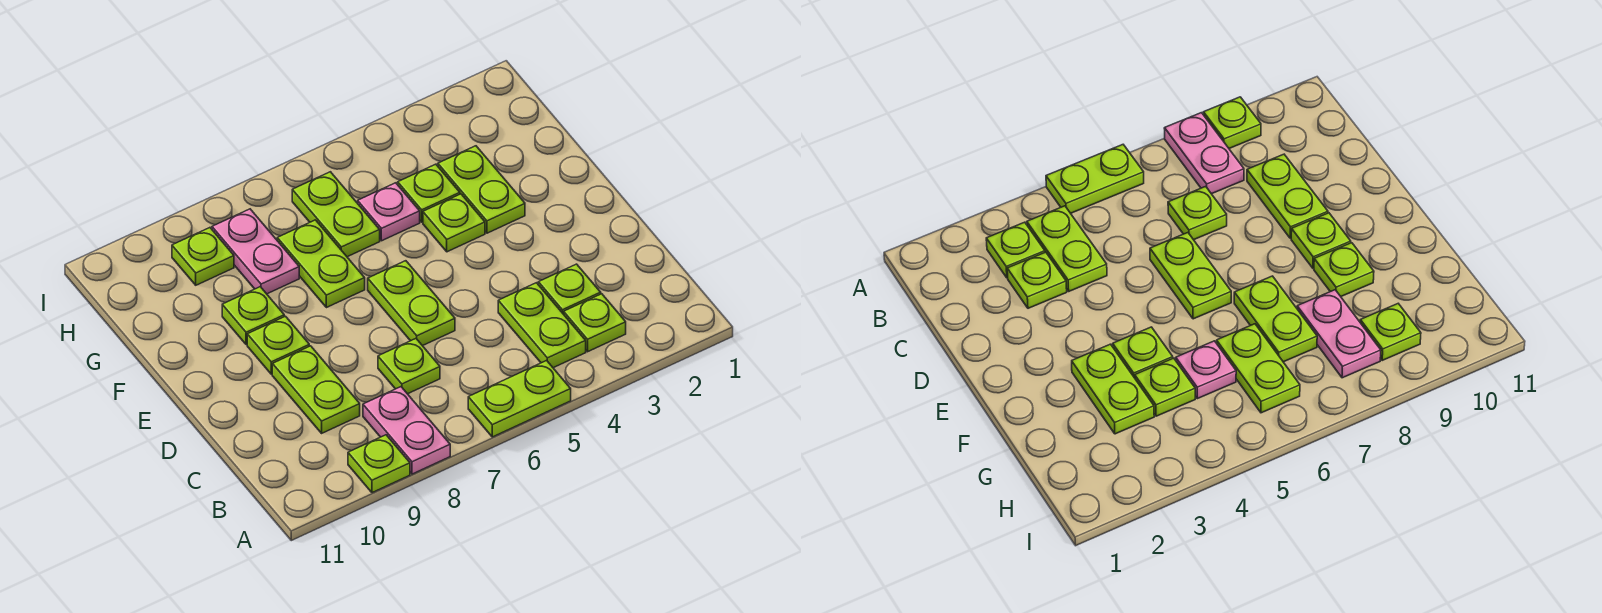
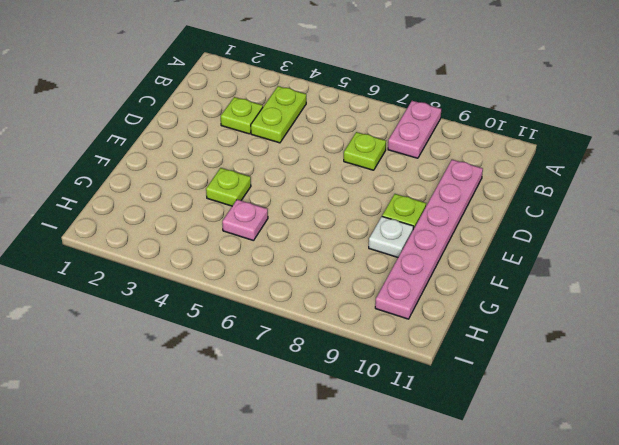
pink 1x6 plate [375,160,483,319] -> none
white 1x1 plate [369,217,414,257] -> lime 1x1 plate [222,287,284,345]
none -> lime 1x2 plate [468,361,571,437]
none -> lime 1x1 plate [348,435,410,493]
none -> lime 1x1 plate [564,294,626,352]

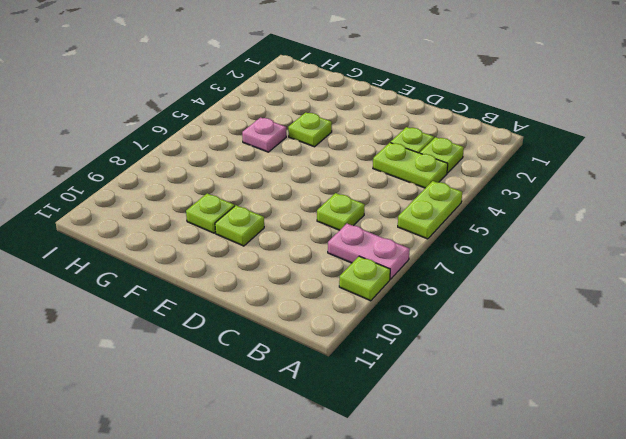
none -> lime 1x2 plate [272,346,360,433]
none -> lime 1x2 plate [368,261,455,346]
none -> lime 1x2 plate [438,146,525,233]

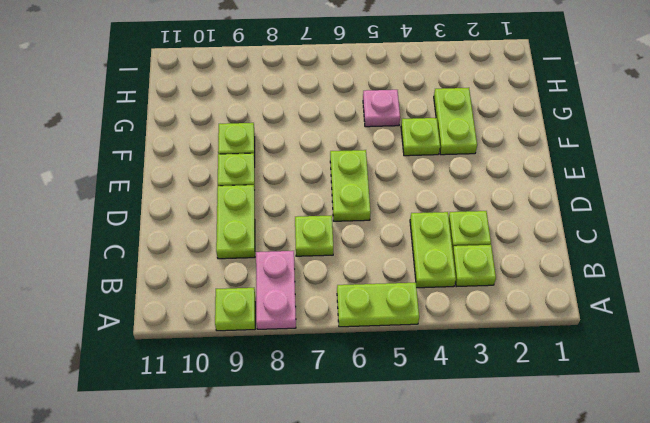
none -> lime 1x2 plate [277,220,365,308]
none -> lime 1x1 plate [398,164,460,222]
none -> lime 1x2 plate [292,172,380,257]

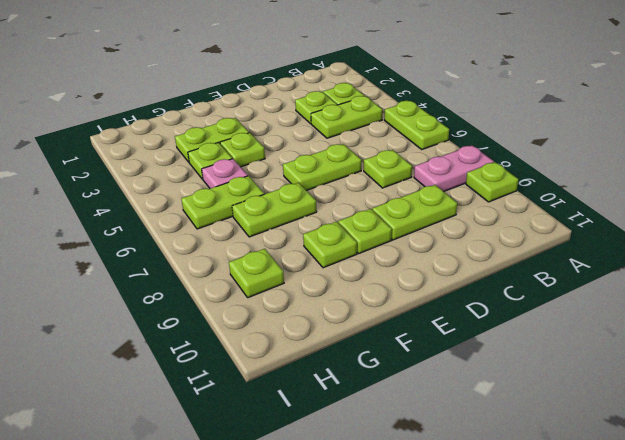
none -> pink 1x2 plate [212,209,299,294]

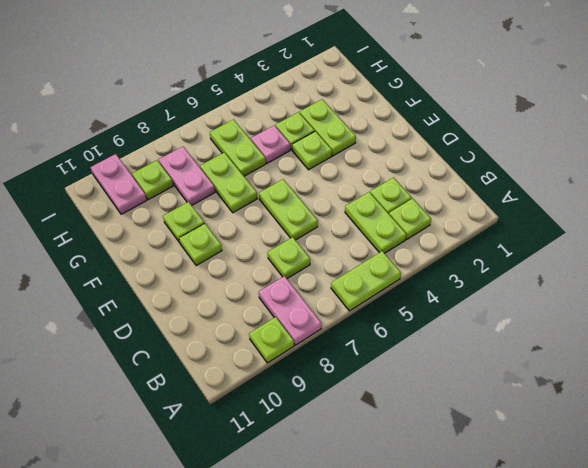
pink 1x2 plate [91,154,147,214] -> none
none -> lime 1x2 plate [272,346,360,433]

